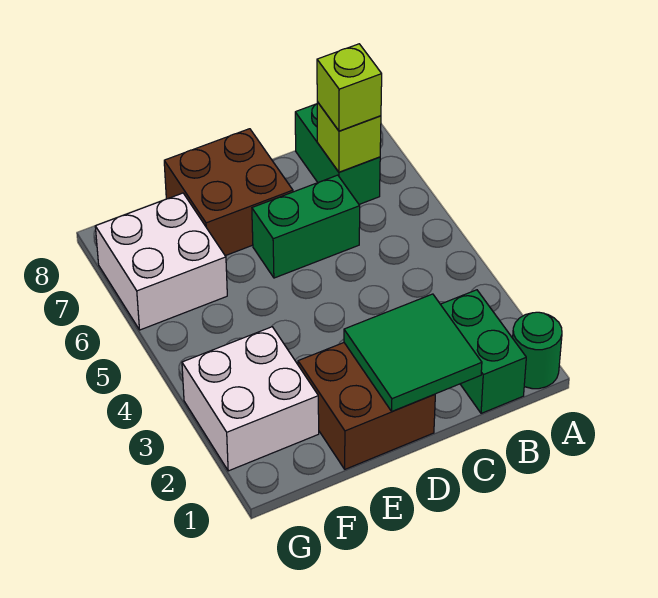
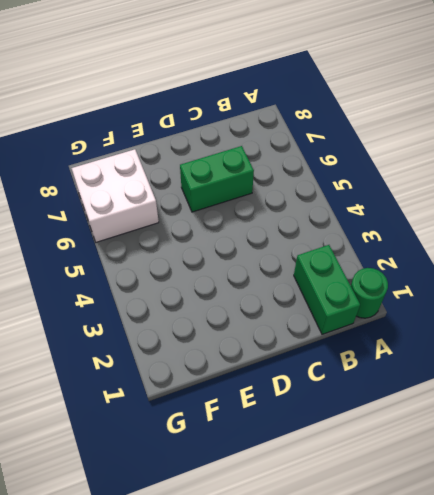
none -> green 1x2 brick [295,104,380,204]
none -> brown 2x2 brick [298,343,435,469]

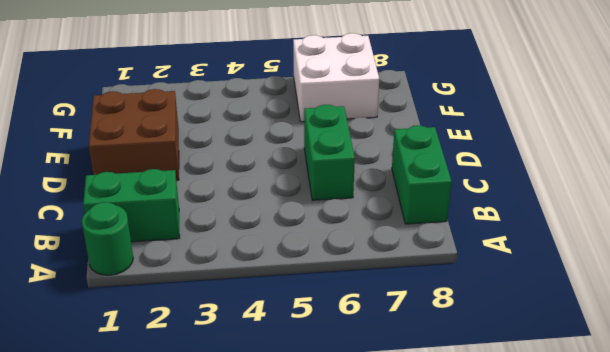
green 1x2 brick [392,125,452,224] -> green 1x2 brick turned to [295,104,380,204]
none -> brown 2x2 brick [164,129,293,256]
none -> white 2x2 brick [182,327,319,471]

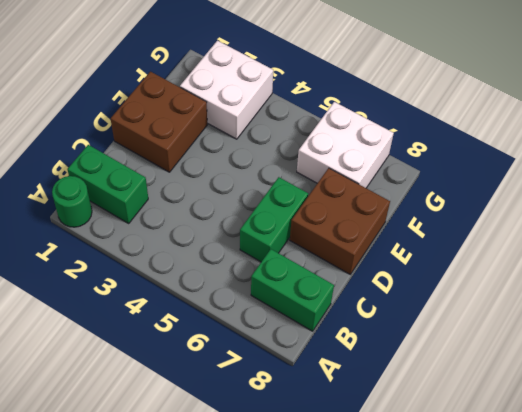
none -> lime 1x1 brick [317,102,381,172]
none -> green 2x2 tile [344,294,482,411]

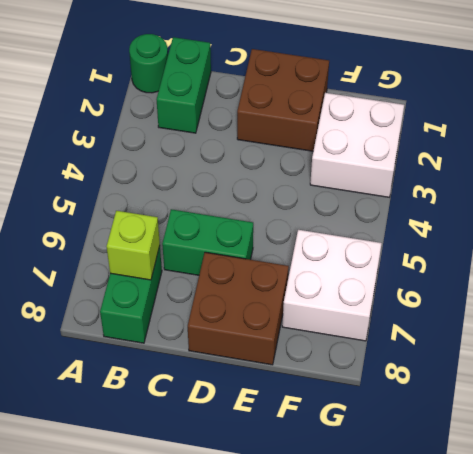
none -> green 2x2 tile [344,294,482,411]
none -> lime 1x1 brick [317,44,382,131]

